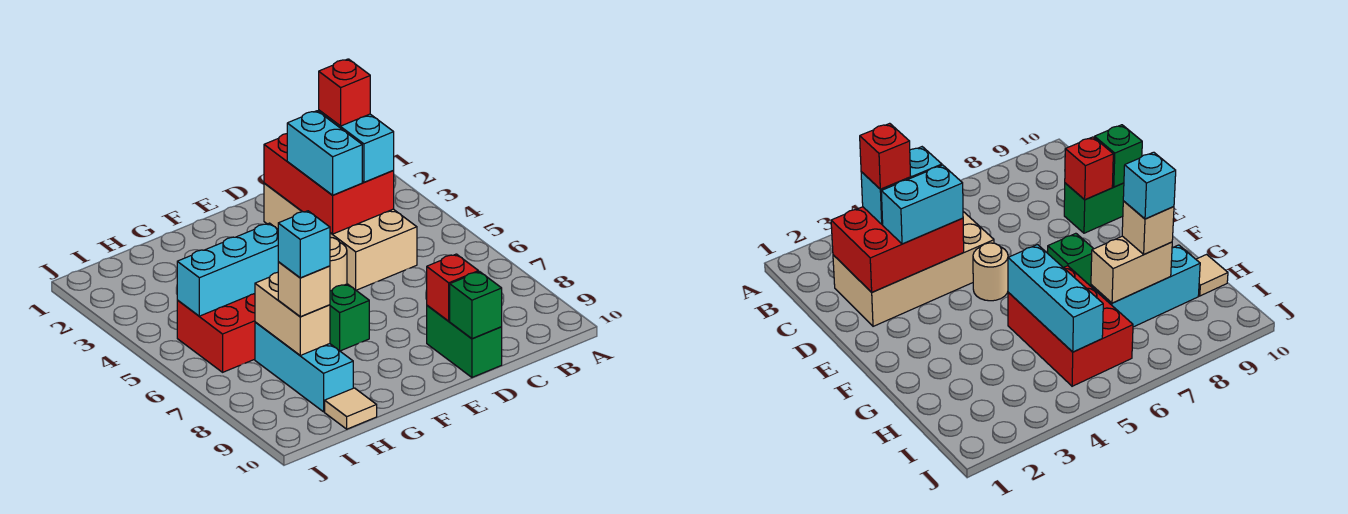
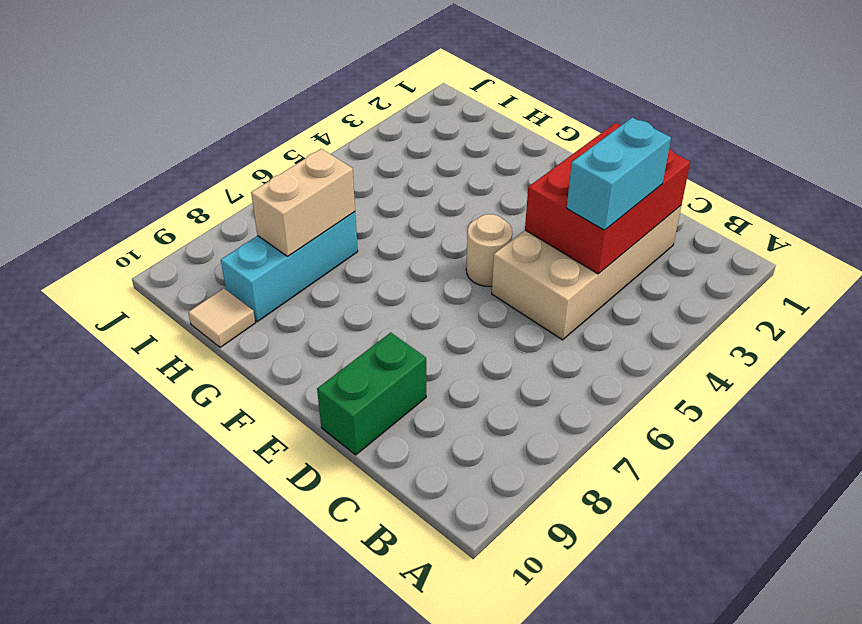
none -> green 1x1 brick [330,284,369,351]
none -> red 2x3 brick [177,294,255,372]
none -> red 1x1 brick [427,254,478,321]

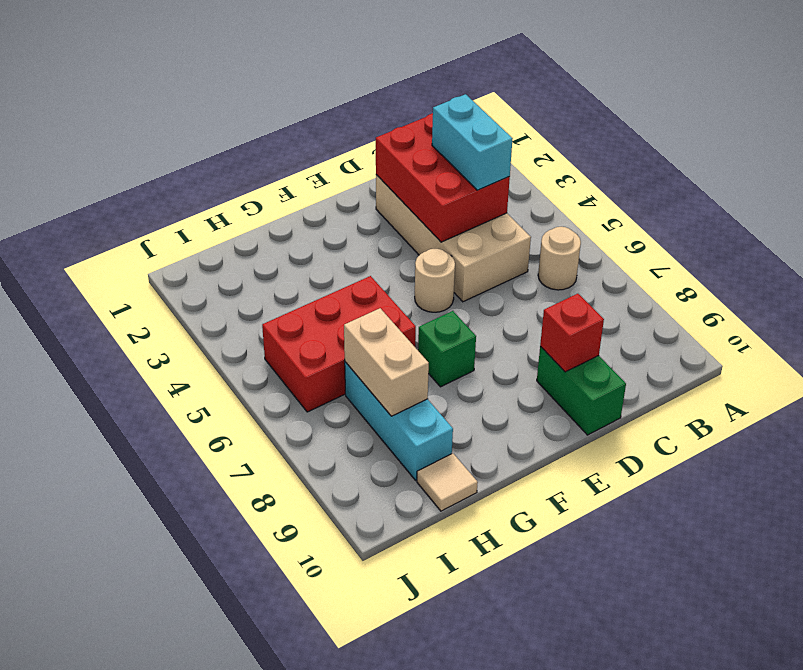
tan 1x1 round brick [538,227,581,290] -> none
none -> green 1x1 brick [450,272,502,339]
none -> cyan 1x3 brick [177,223,278,316]
none -> cyan 1x2 brick [287,111,362,195]

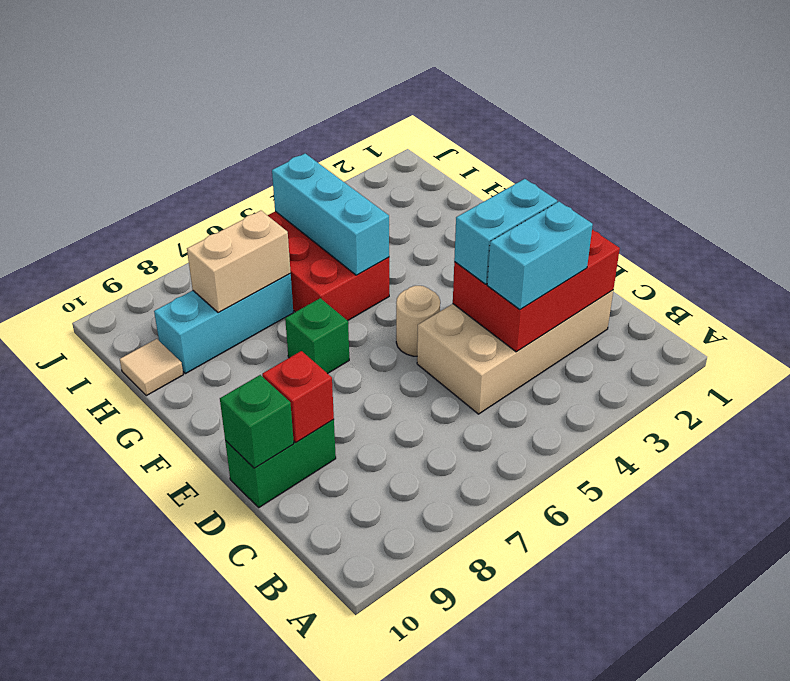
none -> tan 1x1 brick [278,262,330,317]
none -> red 1x1 brick [319,59,370,126]
none -> cyan 1x1 brick [278,211,330,278]

